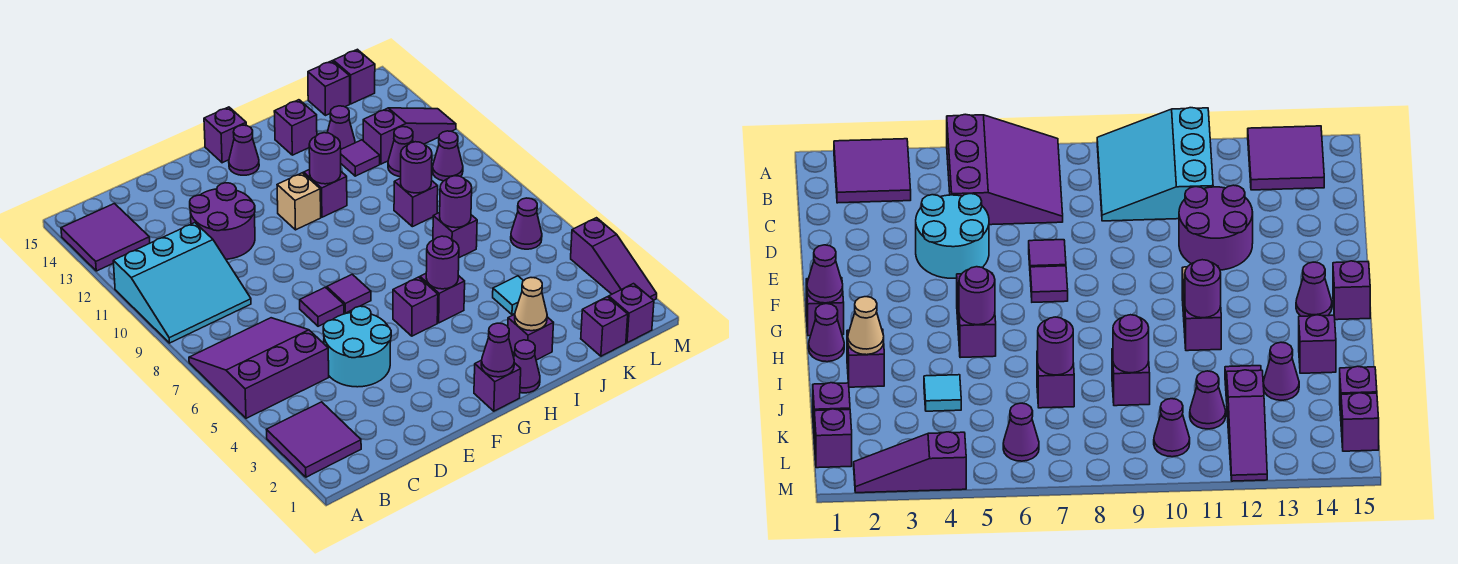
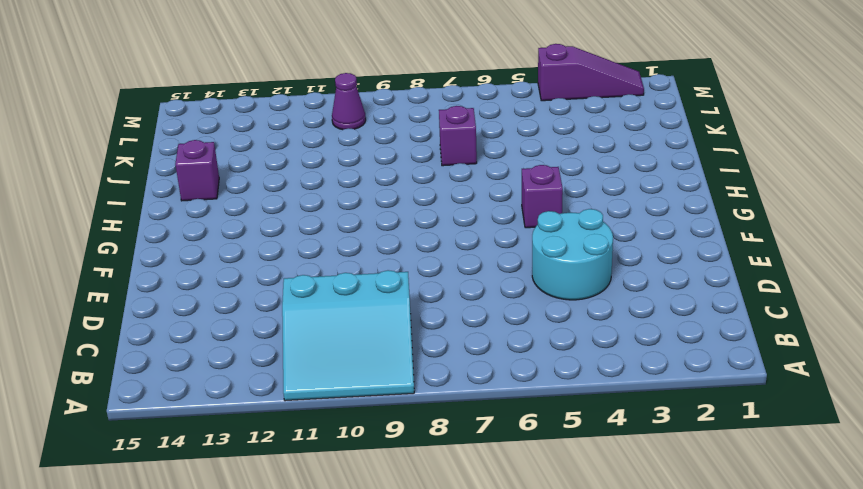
cyan 3x3 slope [282,270,414,401] -> cyan 3x3 slope turned to [113,223,251,343]
none -> purple 2x2 tile [267,402,361,477]
none -> purple 3x3 slope [189,318,329,418]
none -> purple 2x2 tile [61,204,150,271]
none -> purple 2x2 round brick [190,183,255,259]

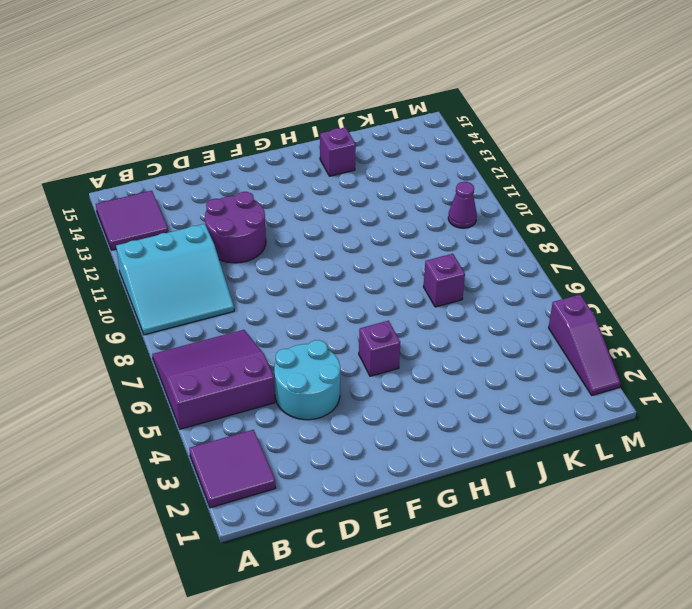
none -> purple 1x1 tile [300,287,344,326]
none -> purple 1x1 tile [327,274,371,313]
none -> purple 1x1 brick [474,360,521,411]
none -> tan 1x1 brick [277,173,321,230]

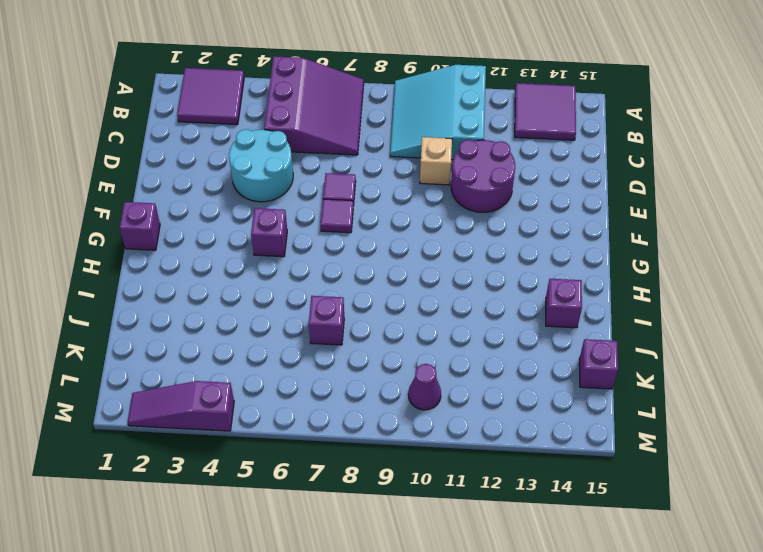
tan 1x1 brick [420,137,452,185] -> tan 1x1 brick moved to [277,173,321,230]
none -> purple 1x1 cone [229,125,259,175]
none -> purple 1x1 brick [204,107,246,163]
none -> purple 1x1 cone [514,340,540,393]
none -> purple 1x1 brick [420,274,465,323]

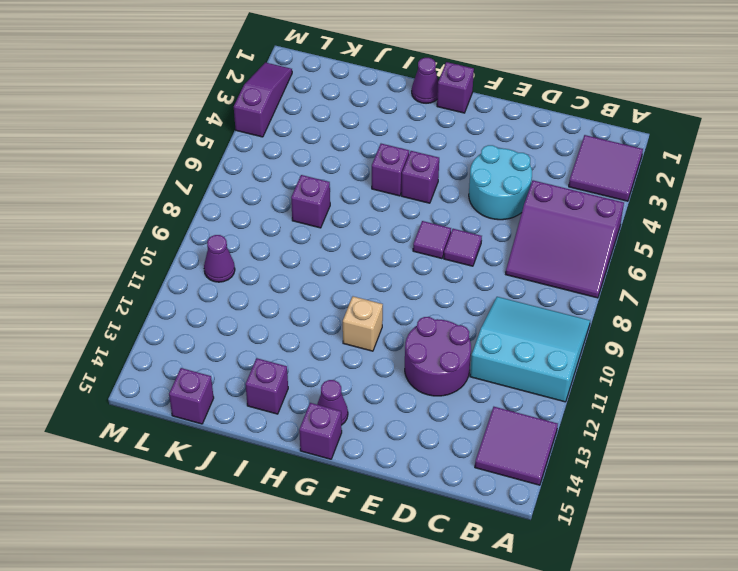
none -> purple 1x1 brick [304,169,347,217]
none -> purple 1x1 brick [508,314,553,360]
none -> cyan 1x1 tile [493,276,523,315]
none -> purple 1x1 brick [394,178,438,227]

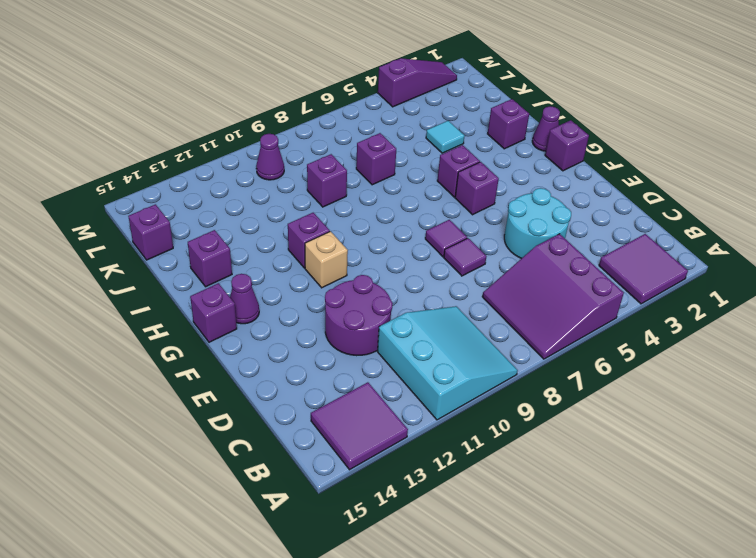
none -> purple 1x1 tile [341,140,380,176]
none -> purple 1x1 cone [327,106,355,149]
none -> purple 1x1 brick [581,297,628,356]
none -> purple 1x1 cone [388,127,413,177]

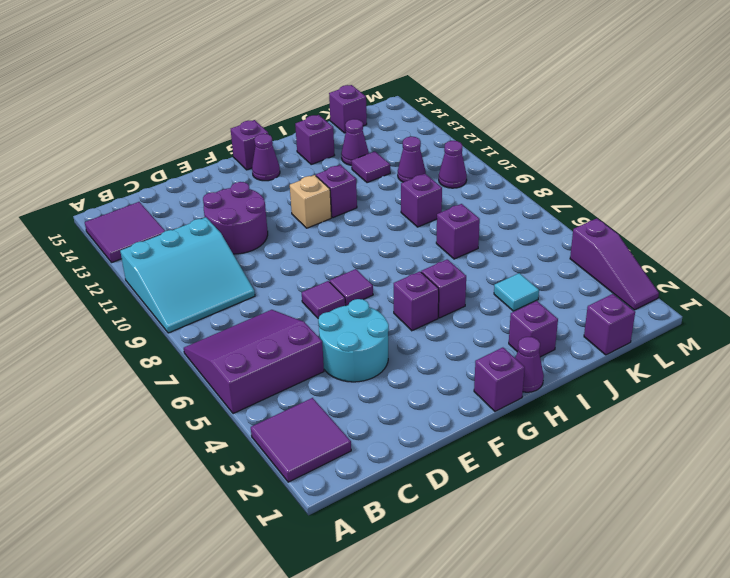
none -> purple 1x3 slope [363,108,456,164]
none -> purple 1x1 brick [609,284,654,343]
none -> purple 1x1 cone [511,198,542,249]
none -> purple 1x1 brick [333,49,375,104]

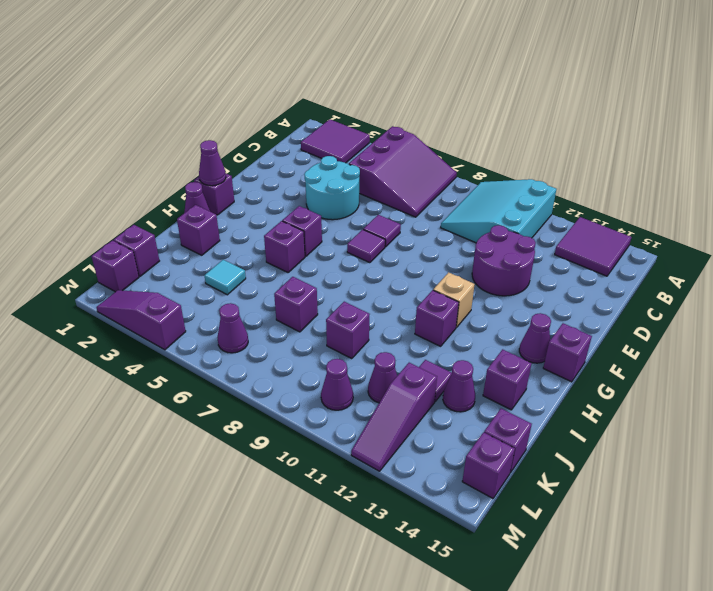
none -> purple 1x1 round brick [426,236,459,289]
none -> purple 1x1 round brick [309,133,341,184]
none -> tan 1x1 cone [515,278,547,331]
none -> purple 1x1 round brick [440,176,472,228]

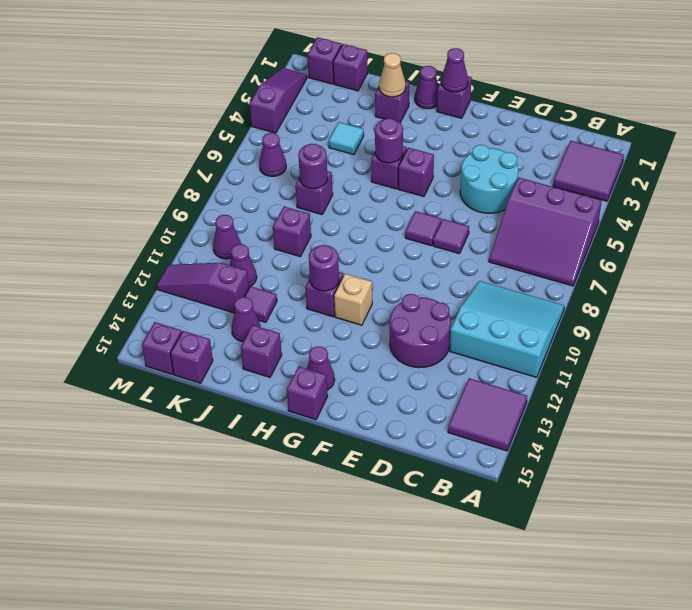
none -> purple 1x1 round brick [401,142,432,193]

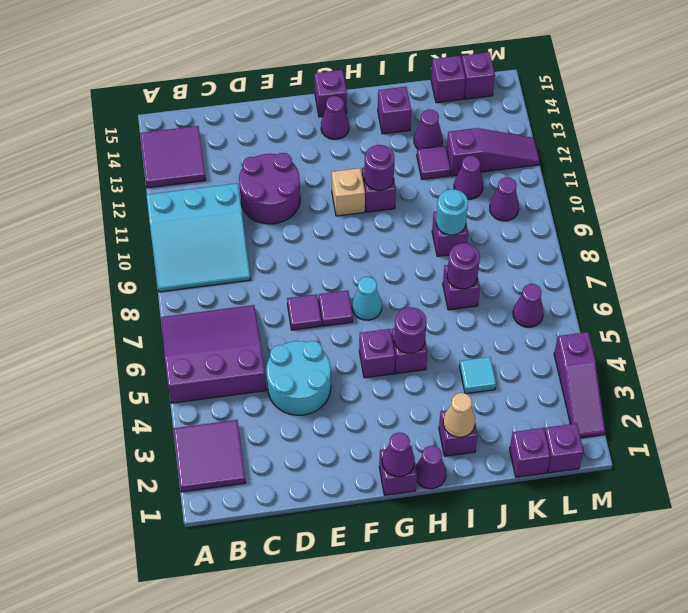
cyan 1x1 cone [352,277,382,320] -> none
cyan 1x1 round brick [436,189,468,235] -> purple 1x1 round brick [401,142,432,193]

